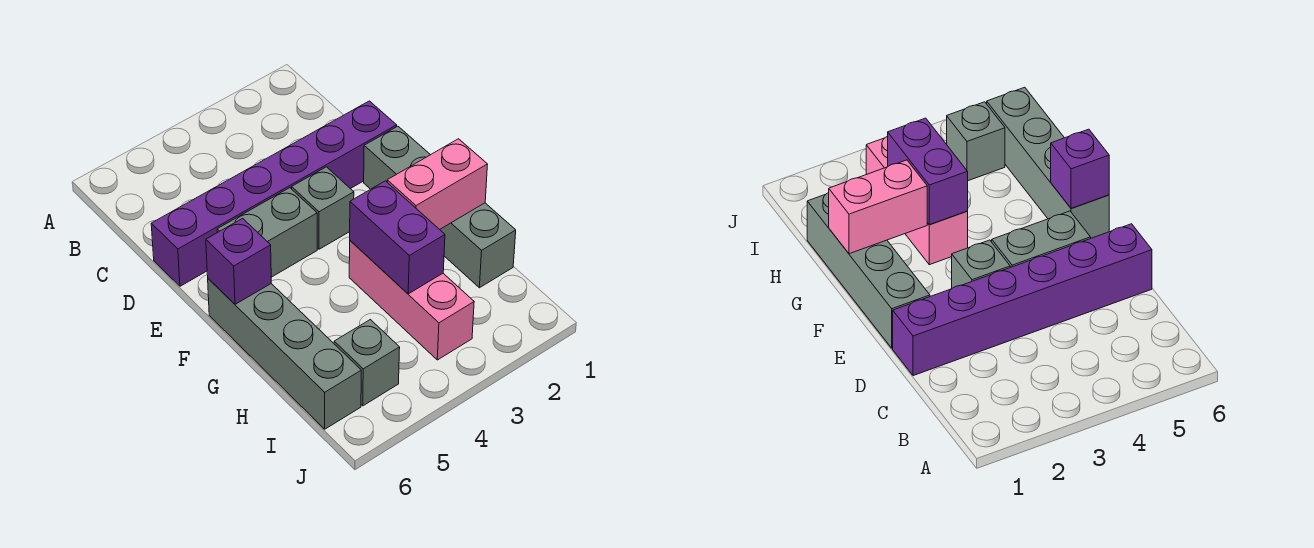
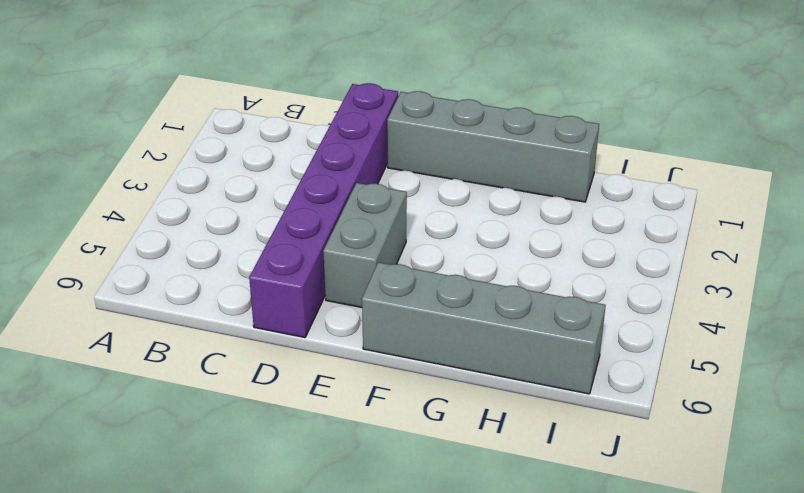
none -> grey 1x1 brick [292,167,354,249]
none -> pink 1x3 brick [349,241,474,360]

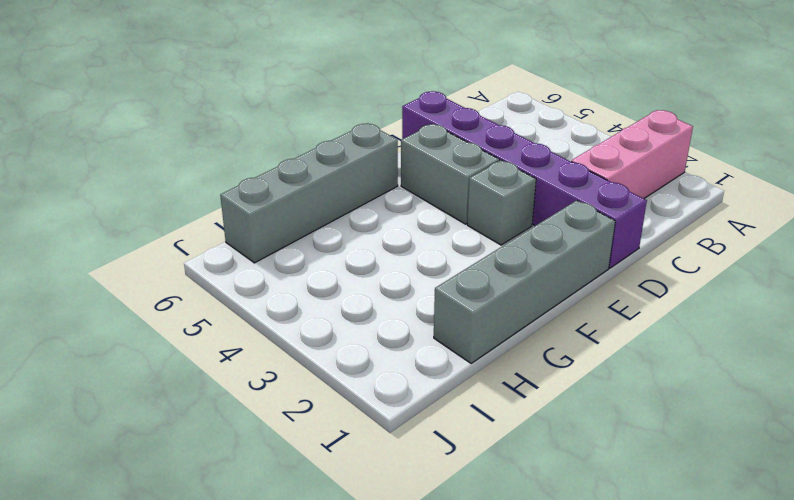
pink 1x3 brick [571,110,693,198] -> pink 1x3 brick moved to [349,241,474,360]
none -> grey 1x1 brick [334,320,400,406]
none -> purple 1x1 brick [206,218,271,304]

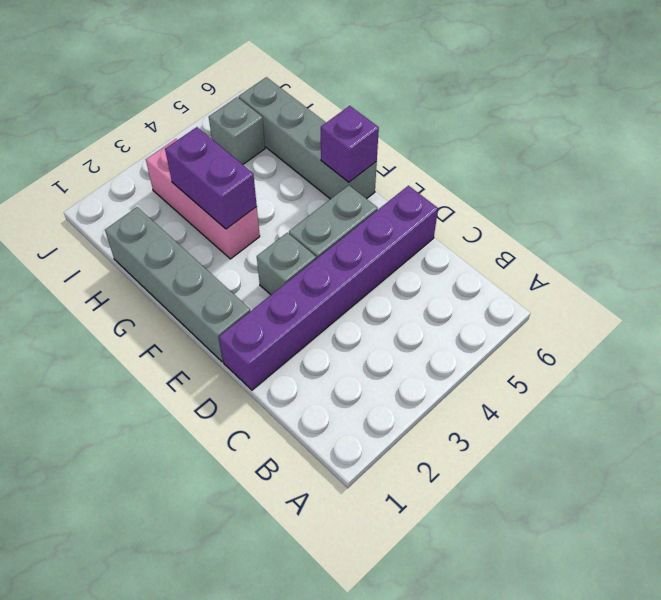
none -> pink 1x2 brick [387,139,488,229]

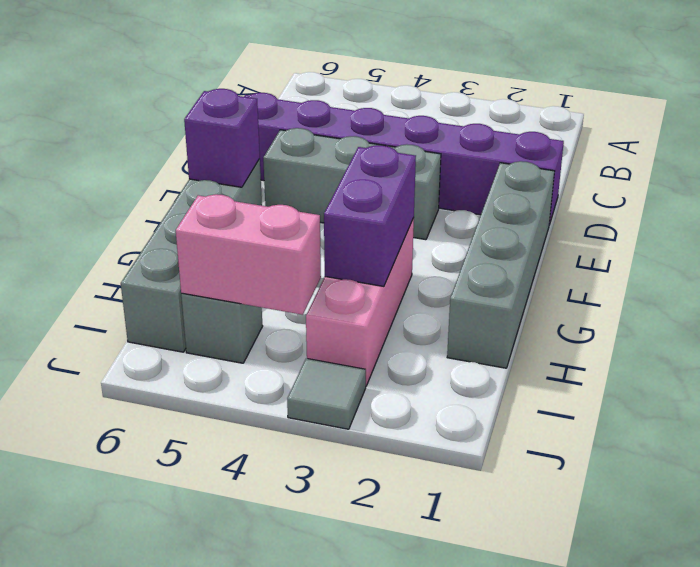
pink 1x2 brick [176,194,321,315] -> pink 1x2 brick moved to [387,139,488,229]
grey 1x1 tile [287,358,366,429] -> none

